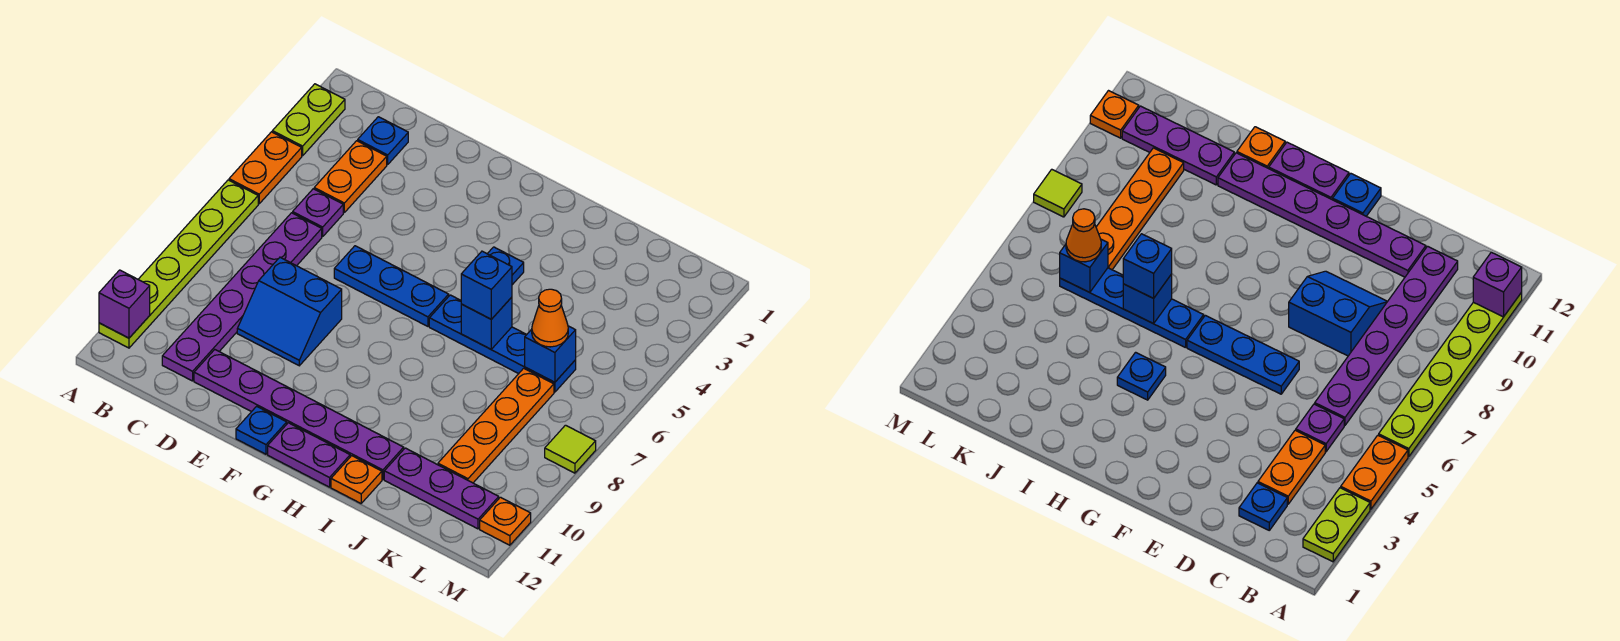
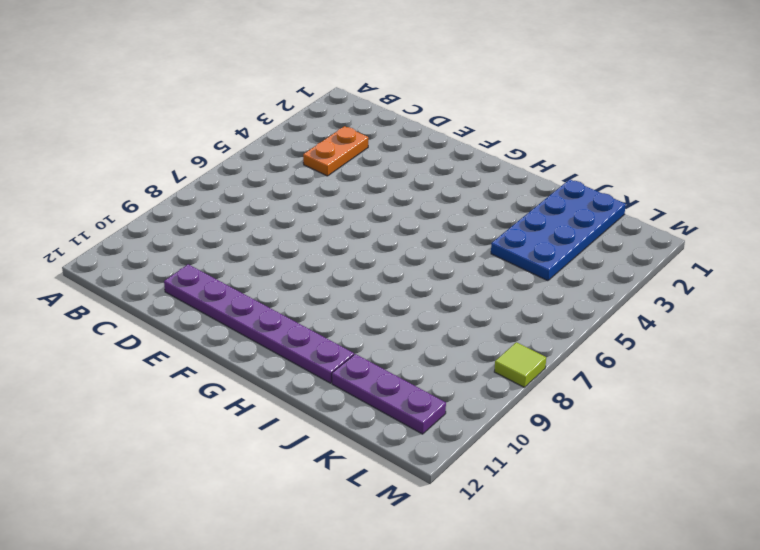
blue 2x4 plate [491,179,626,281] -> none
none -> lime 1x2 plate [272,84,345,156]
none -> orange 1x2 plate [229,132,302,204]
none -> lime 1x6 plate [99,180,258,348]

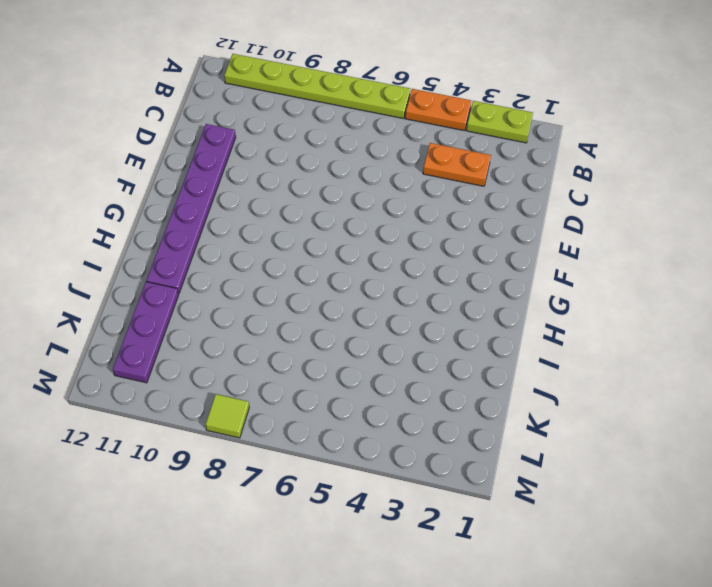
none -> blue 1x1 plate [358,117,408,164]
none -> purple 1x1 plate [293,189,343,237]
none -> purple 1x6 plate [162,213,322,381]

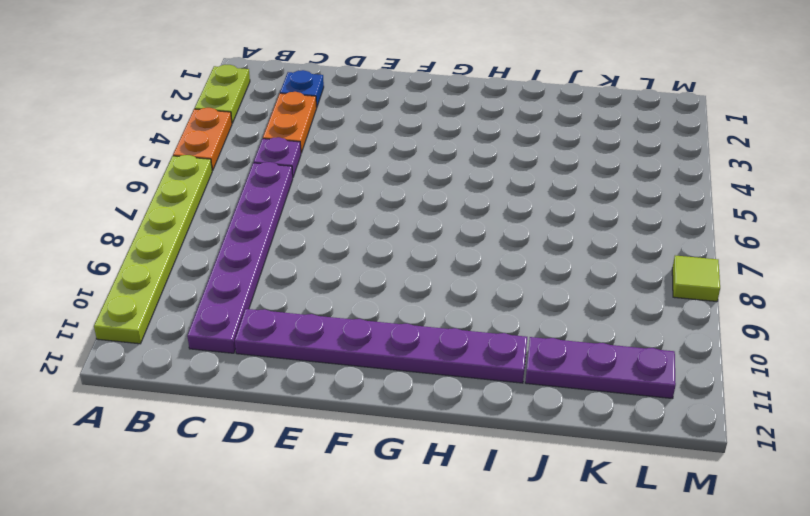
none -> blue 2x2 slope [237,257,342,366]
none -> blue 1x3 plate [334,246,449,326]
none -> blue 1x1 plate [236,406,287,454]

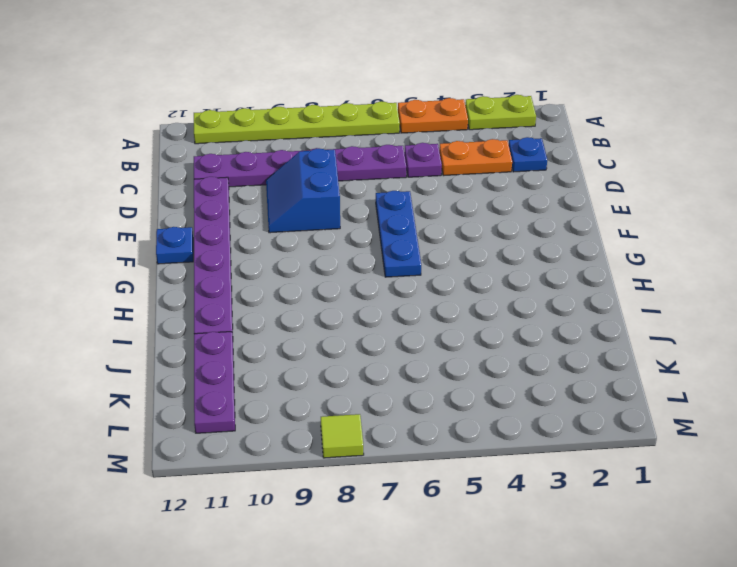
none -> purple 1x2 plate [268,423,350,487]
none -> blue 1x1 plate [487,247,524,285]
none -> blue 1x4 plate [429,295,576,392]

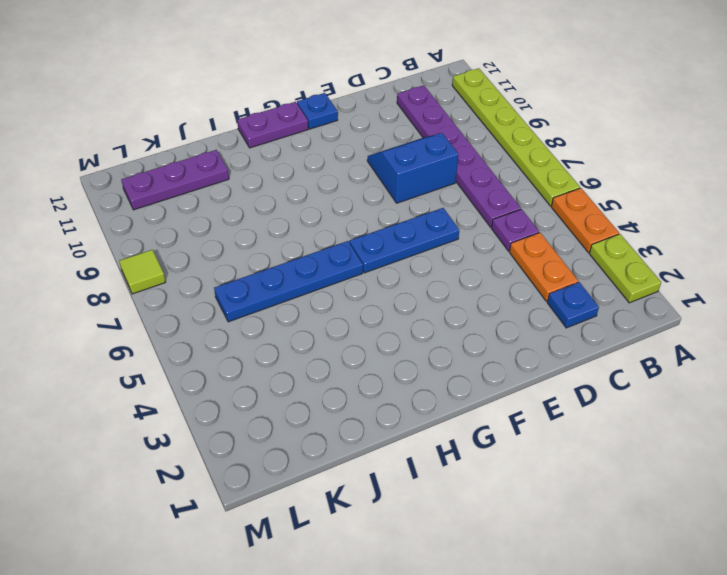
none -> purple 1x6 plate [194,350,404,480]
none -> blue 1x1 plate [487,247,524,285]
none -> orange 1x1 plate [331,456,382,503]

